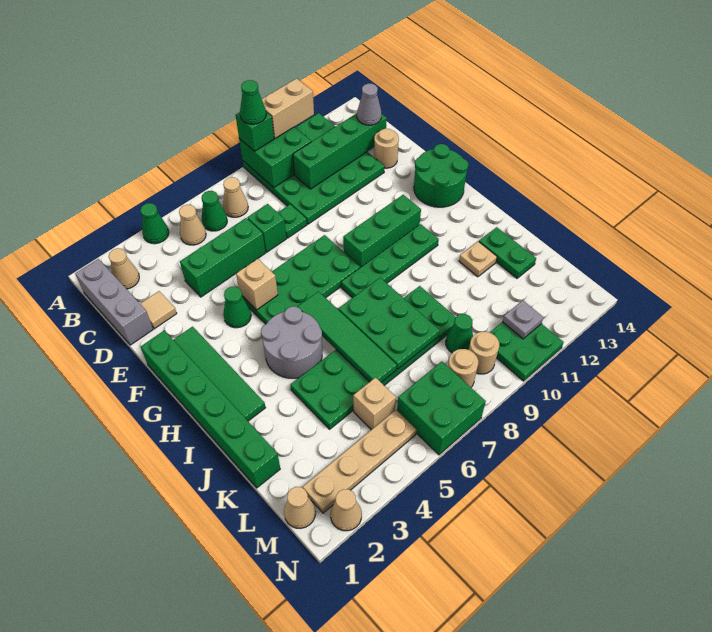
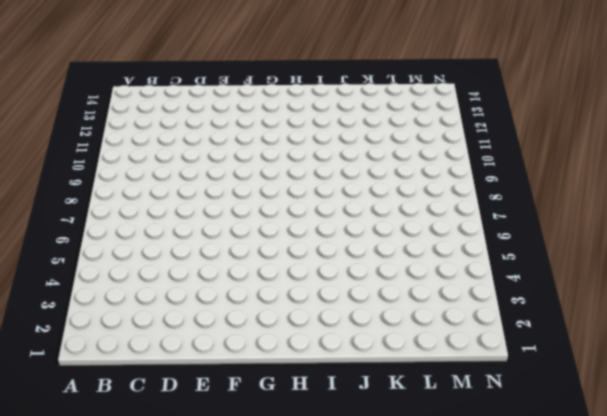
none -> green 1x1 cone [140,203,169,244]
none -> green 4x4 plate [243,113,384,224]
none -> grey 1x3 brick [75,259,153,345]
none -> tan 1x1 cone [109,248,139,289]

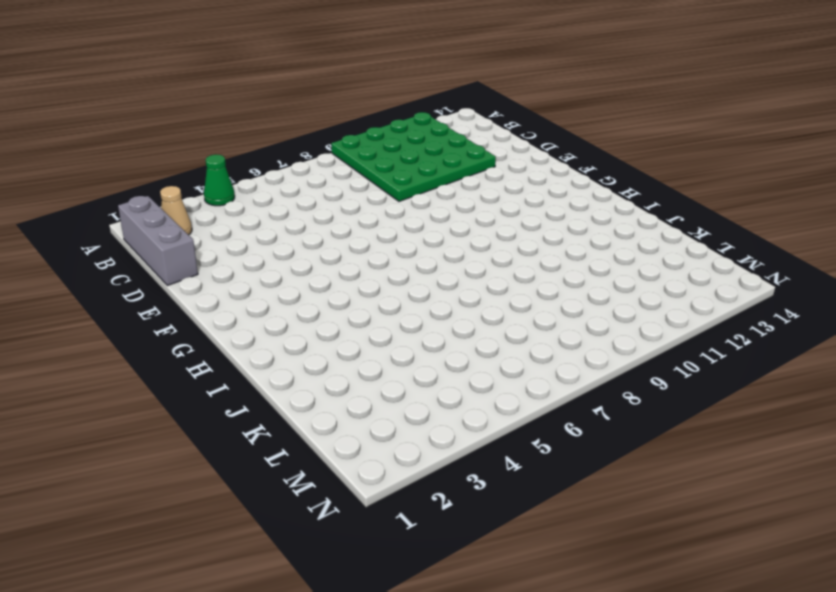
none -> tan 1x1 cone [179,205,206,245]
none -> green 1x1 cone [202,191,227,231]
none -> tan 1x1 cone [223,177,248,217]
none -> tan 1x1 tile [140,291,177,329]

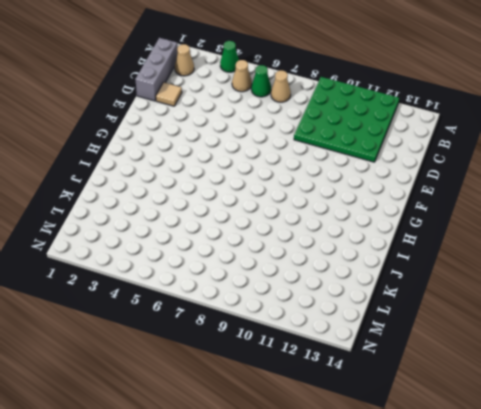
none -> green 1x3 brick [180,218,265,297]
none -> green 1x1 brick [247,204,286,252]
none -> green 1x1 plate [278,204,307,238]
none -> tan 1x1 round brick [374,129,399,168]

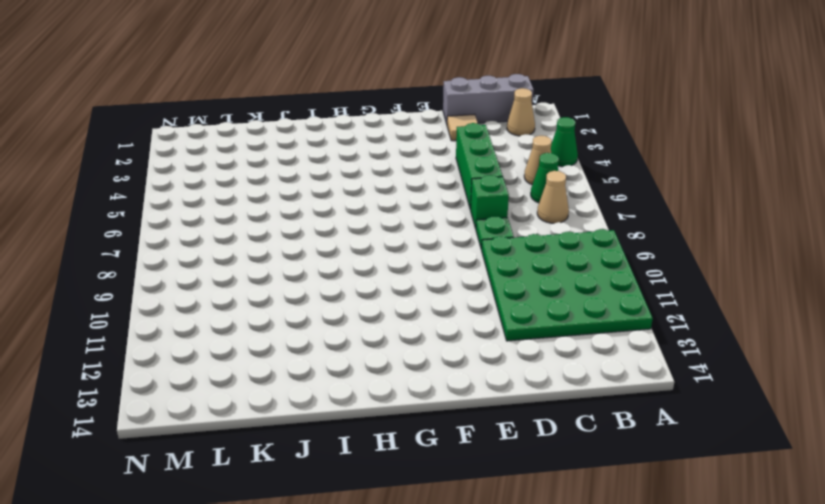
none -> tan 1x1 round brick [374,129,399,168]
none -> green 1x6 brick [141,331,280,488]
none -> green 1x4 tile [174,327,266,421]
none -> green 1x1 cone [223,287,251,328]

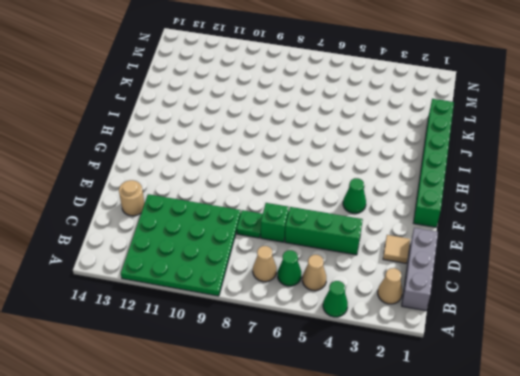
none -> green 1x4 tile [174,327,266,421]
none -> green 2x4 plate [243,235,360,324]
none -> green 2x2 round brick [414,144,468,207]
none -> green 1x3 brick [343,195,421,268]

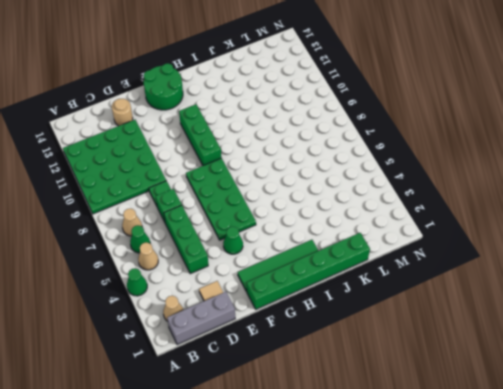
none -> grey 2x2 round brick [261,306,322,378]
none -> green 1x4 plate [341,224,439,298]
none -> green 2x6 plate [290,286,456,429]
none -> tan 1x1 plate [459,241,497,277]

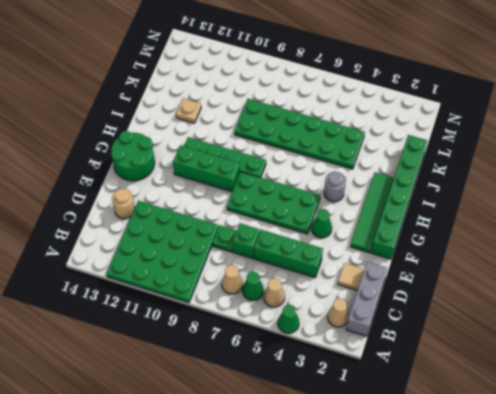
grey 1x1 round brick [324,172,346,202] -> grey 2x2 round brick [261,306,322,378]
none -> green 1x2 plate [479,227,536,278]
none -> tan 1x1 brick [353,378,396,430]
none -> green 1x1 cone [446,314,473,353]
none -> tan 1x1 cone [284,487,315,528]

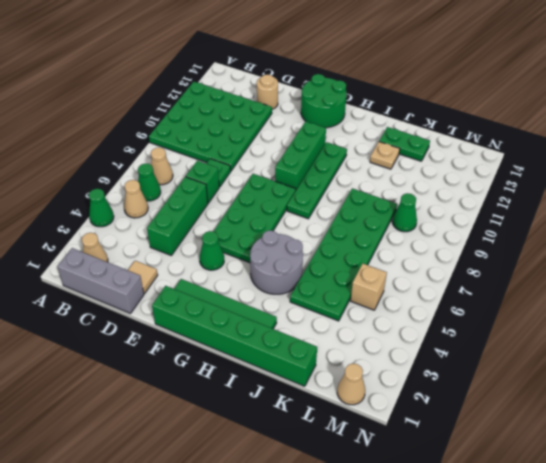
none -> tan 1x4 plate [303,410,416,513]
none -> green 2x2 brick [397,362,486,455]
none -> tan 1x1 round brick [448,349,478,387]
none -> tan 1x1 round brick [469,332,499,374]

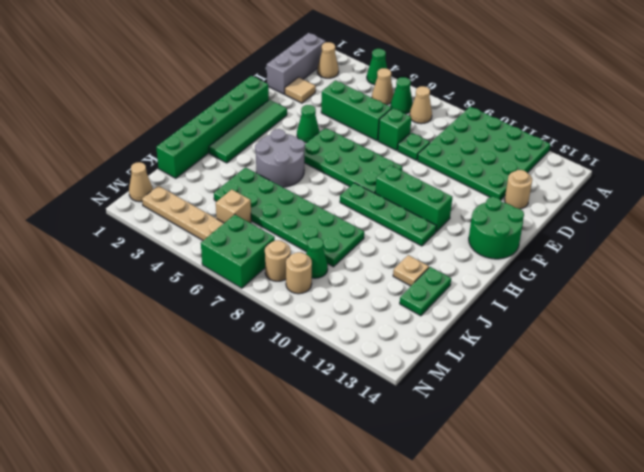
none -> green 2x2 plate [490,322,564,381]
none -> tan 1x1 cone [330,489,362,531]
none -> green 2x2 brick [239,127,311,188]
none -> green 1x4 brick [293,113,387,189]

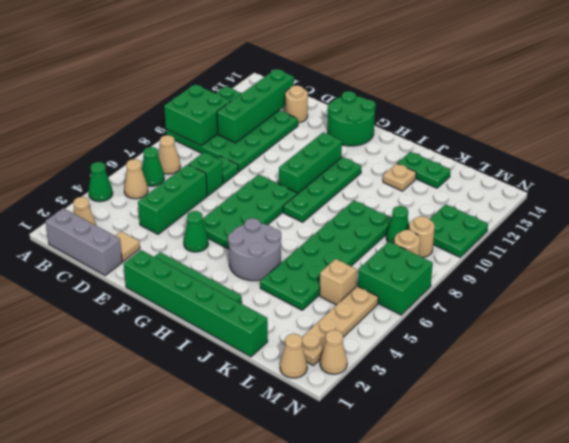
none -> tan 1x1 brick [236,259,278,310]
none -> green 1x4 tile [298,291,397,382]
none -> green 2x3 plate [339,278,440,369]
none -> grey 1x1 plate [502,300,543,339]

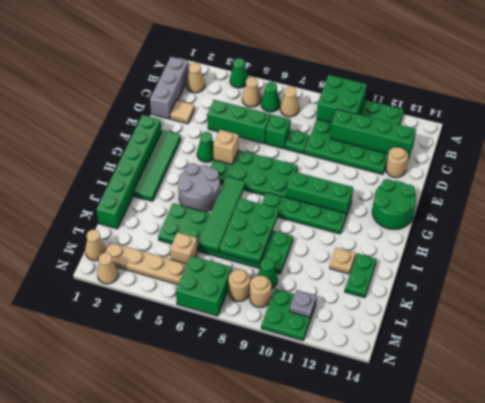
none -> green 1x1 brick [235,112,274,151]
none -> tan 1x2 brick [262,78,314,138]
none -> grey 1x1 cone [357,84,382,125]
none -> green 1x1 cone [240,80,266,124]

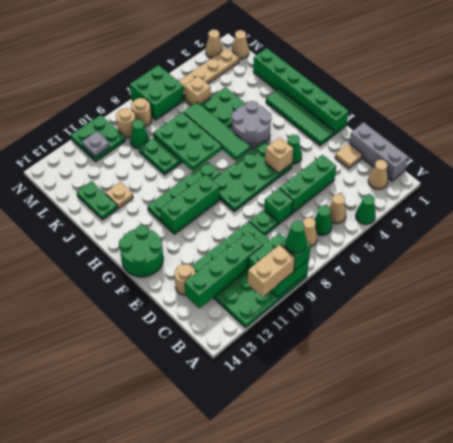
none -> grey 1x1 cone [357,84,382,125]

